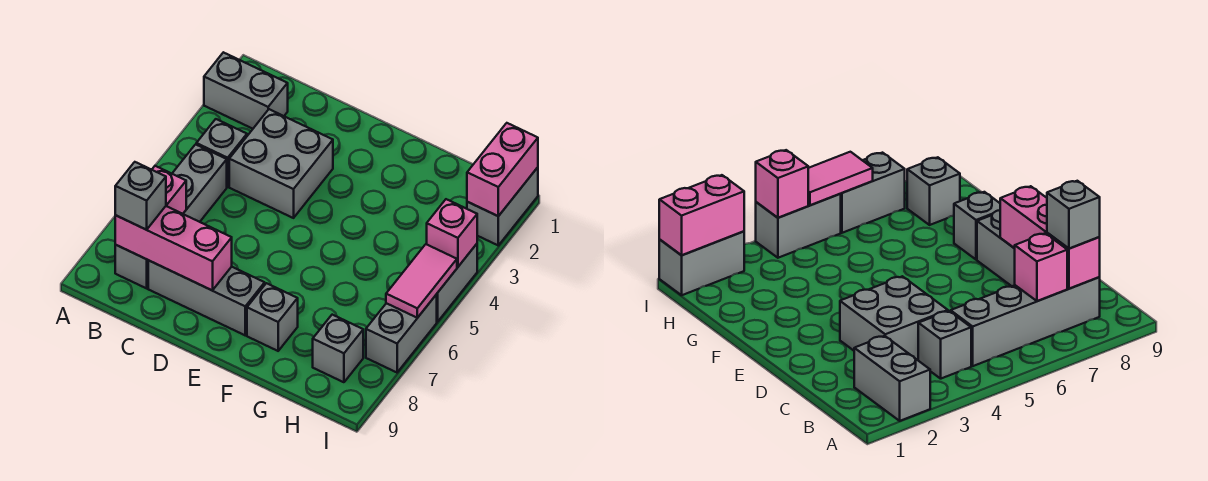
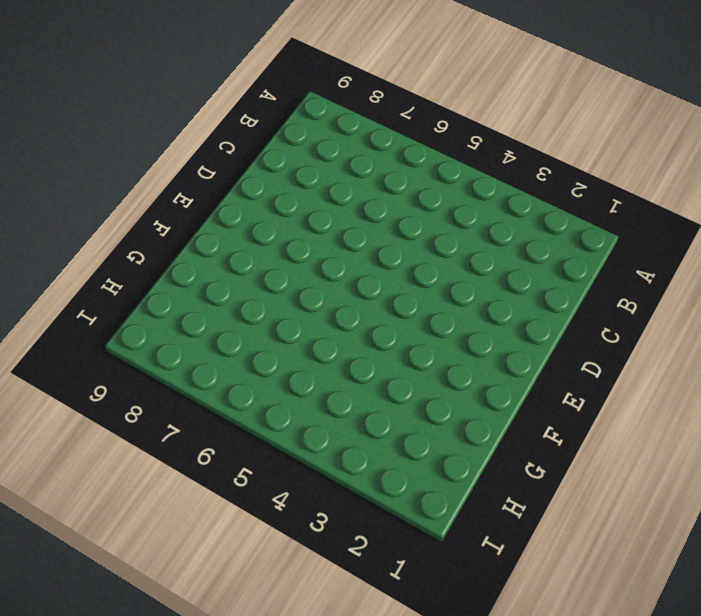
none -> grey 1x2 brick [204,52,288,129]
none -> grey 1x1 brick [196,119,247,187]
none -> grey 1x4 brick [115,144,227,288]

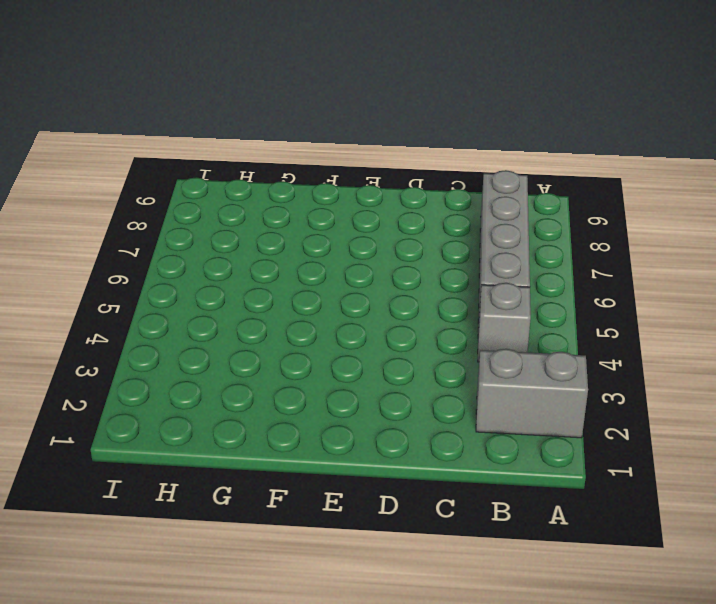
none -> grey 2x2 brick [229,109,333,218]
none -> grey 1x3 brick [148,260,265,335]
none -> grey 1x1 brick [247,283,298,351]

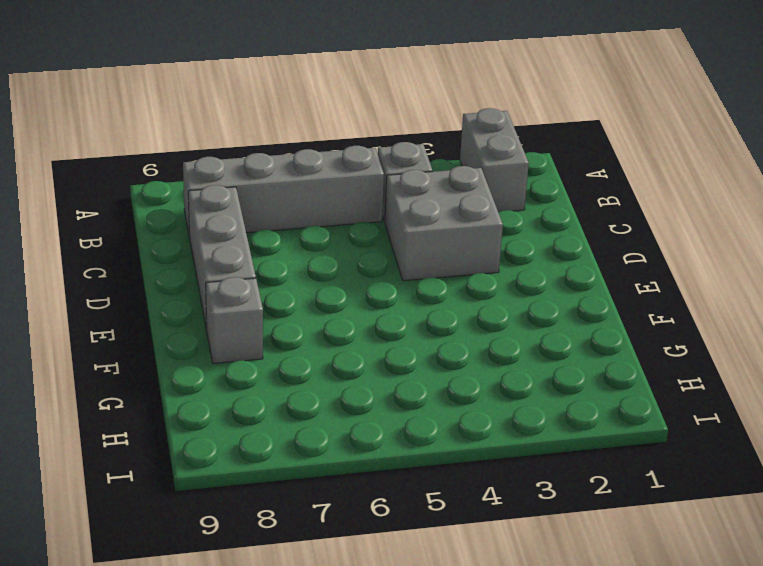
none -> grey 1x1 brick [313,315,363,382]
none -> grey 1x2 brick [467,167,538,245]
none -> grey 1x2 brick [437,244,477,322]

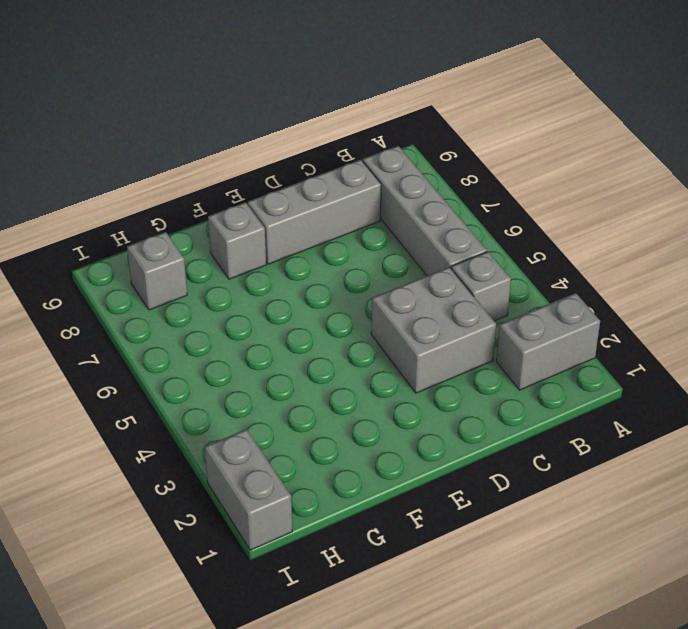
none -> grey 1x2 brick [437,244,477,322]
none -> grey 1x2 brick [366,294,437,372]
none -> pink 1x1 brick [152,166,186,214]

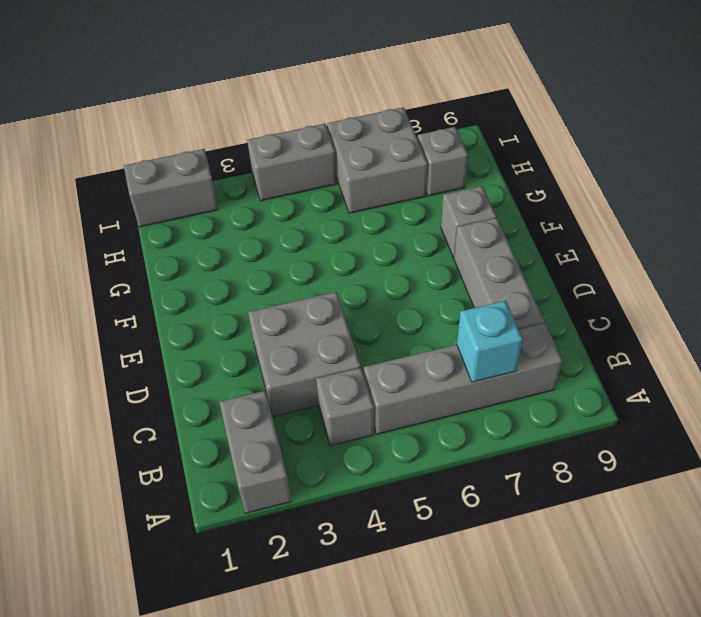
cyan 1x1 brick [457,301,523,382] -> pink 1x1 brick [152,166,186,214]
grey 2x2 brick [327,107,428,213] -> grey 1x2 brick [366,294,437,372]
none -> pink 1x3 brick [115,206,232,290]
none -> pink 1x2 brick [467,123,538,216]
none -> pink 1x1 brick [427,199,477,267]

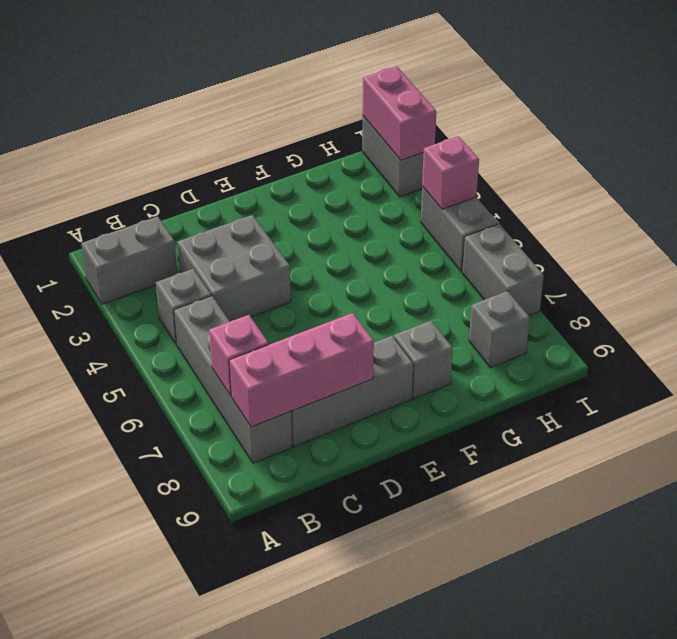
none -> pink 1x2 tile [386,244,457,318]
none -> grey 1x1 brick [115,162,166,230]

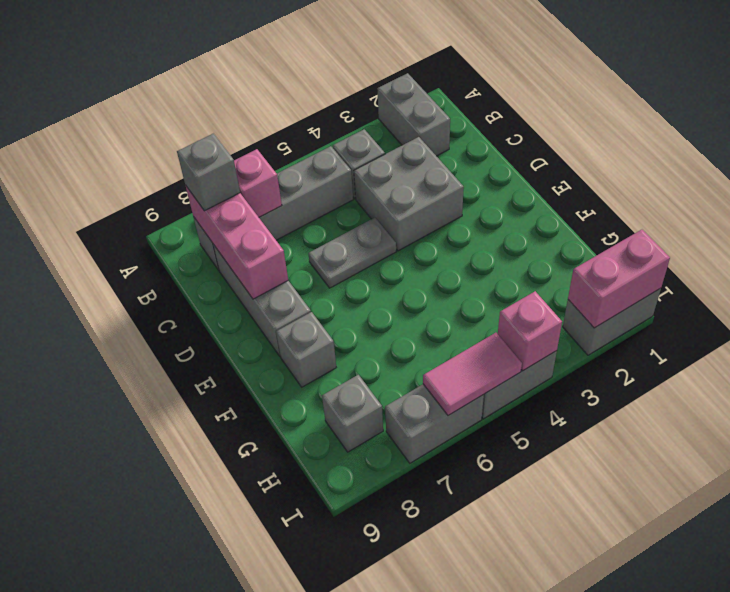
grey 1x2 plate [308,218,396,288] -> none

